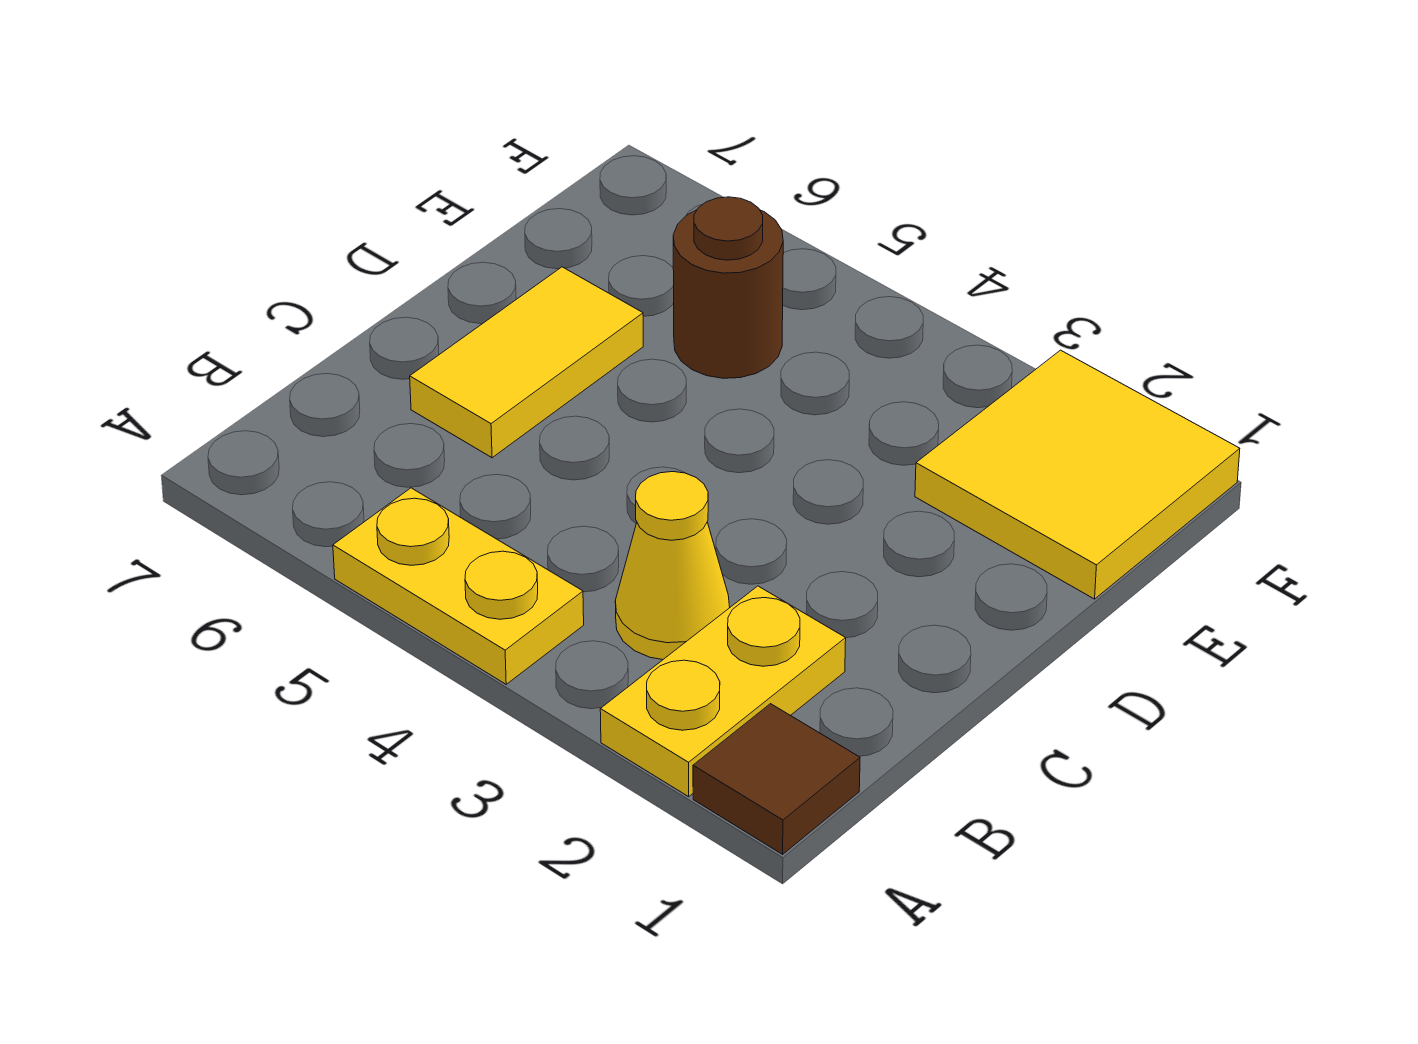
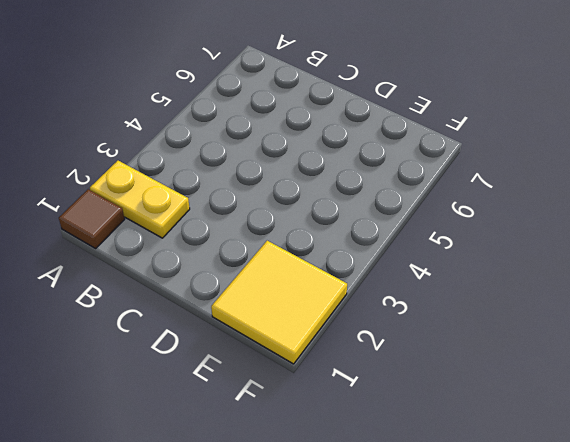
none -> yellow 1x2 plate [333,488,584,684]
none -> yellow 1x1 cone [615,472,730,660]

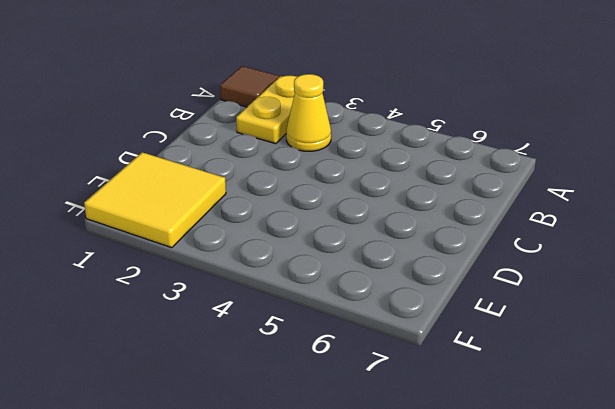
none -> yellow 1x2 plate [333,488,584,684]
none -> yellow 1x2 tile [410,267,643,458]

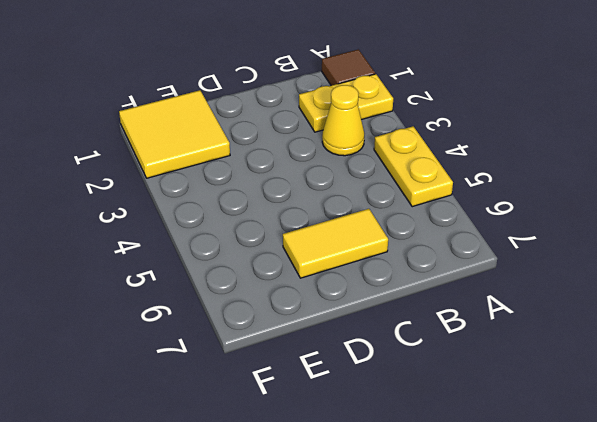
none -> brown 1x1 round brick [673,197,783,378]

